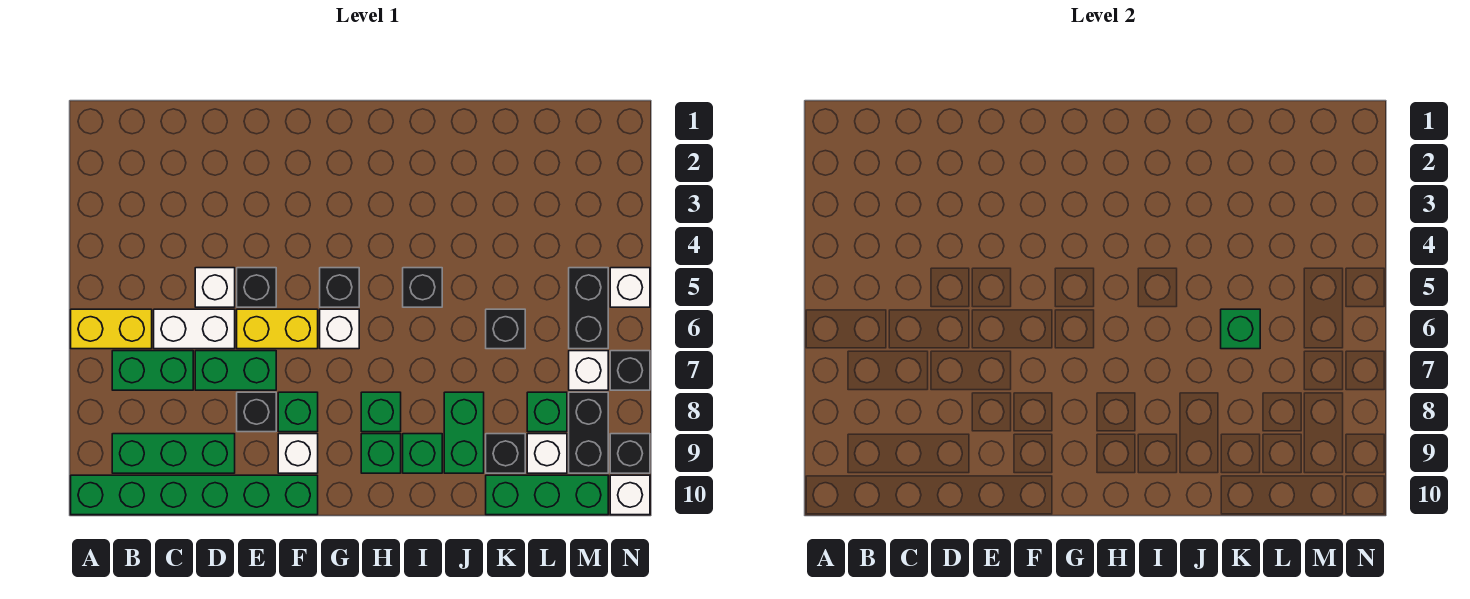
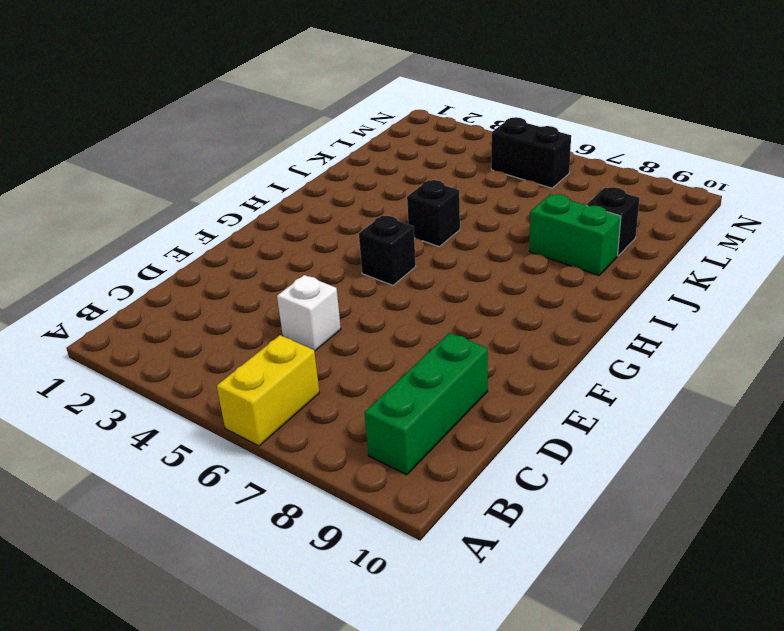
none -> green 1x6 brick [71,475,318,515]
none -> green 1x2 brick [112,351,193,390]
none -> white 1x2 brick [154,309,235,349]
none -> green 1x2 brick [195,351,276,390]

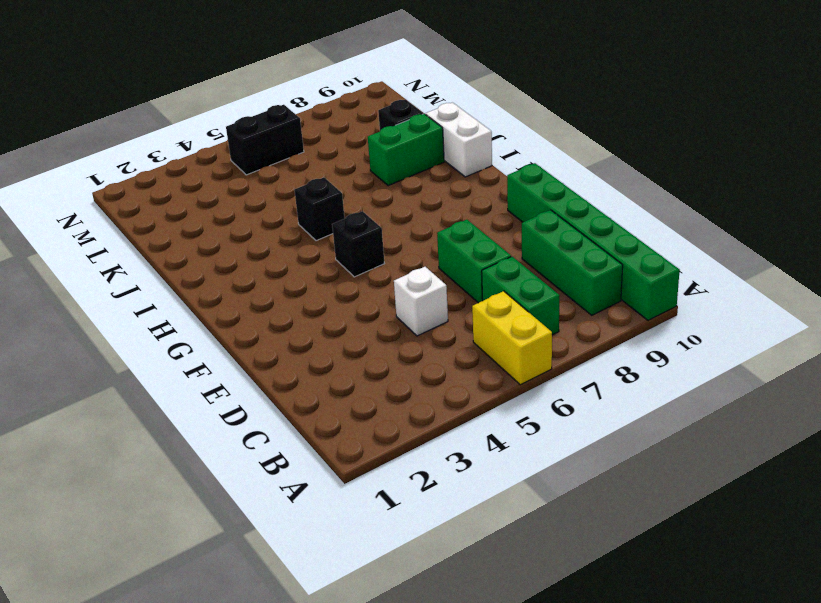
white 1x2 brick [425,103,492,177] -> white 1x2 brick moved to [154,309,235,349]
none -> black 1x1 brick [237,268,276,307]
none -> yellow 1x2 brick [237,309,318,349]
none -> black 1x1 brick [237,392,276,432]
none -> green 1x1 brick [278,392,318,432]

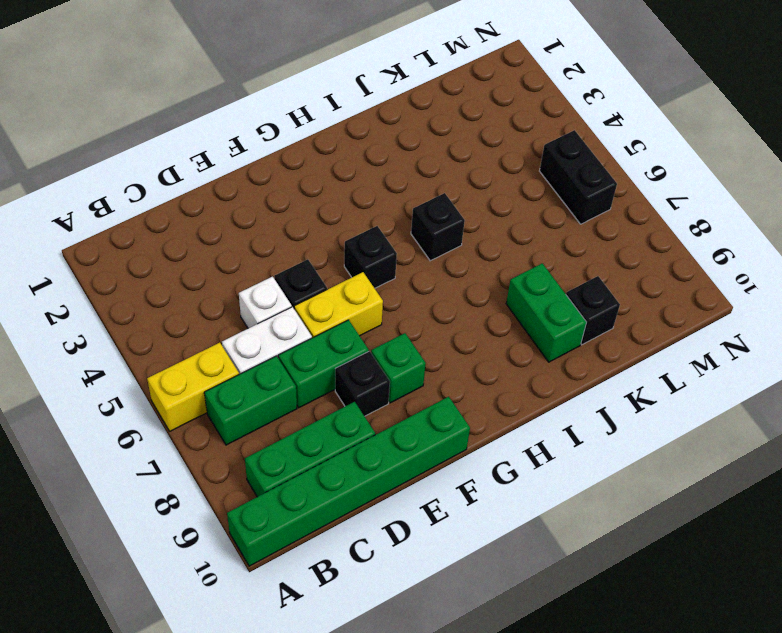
none -> white 1x1 brick [278,434,318,473]
none -> white 1x1 brick [320,309,359,349]
none -> green 1x1 brick [361,392,401,432]
none -> green 1x1 brick [361,434,401,473]

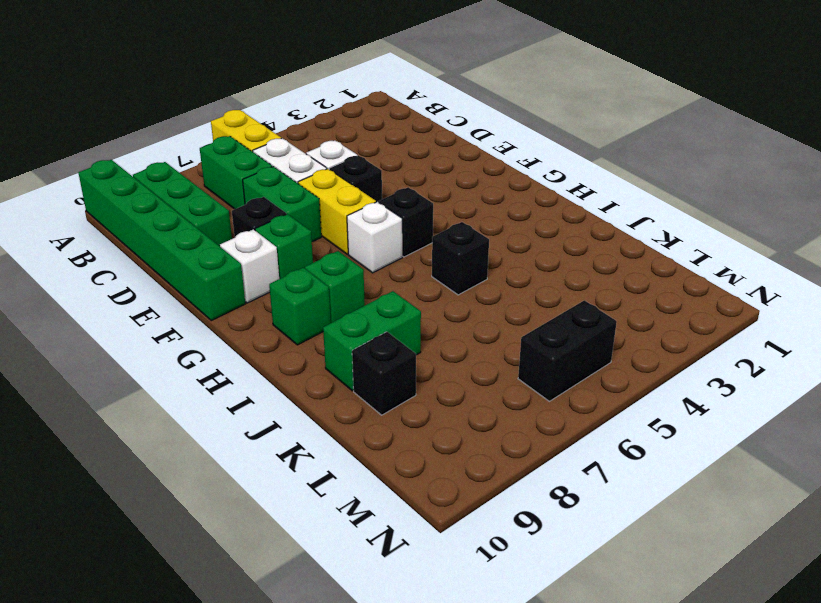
none -> green 1x1 brick [403,434,442,473]
none -> black 1x1 brick [486,309,525,349]
none -> green 1x3 brick [486,475,608,515]
none -> green 1x1 brick [527,392,567,432]

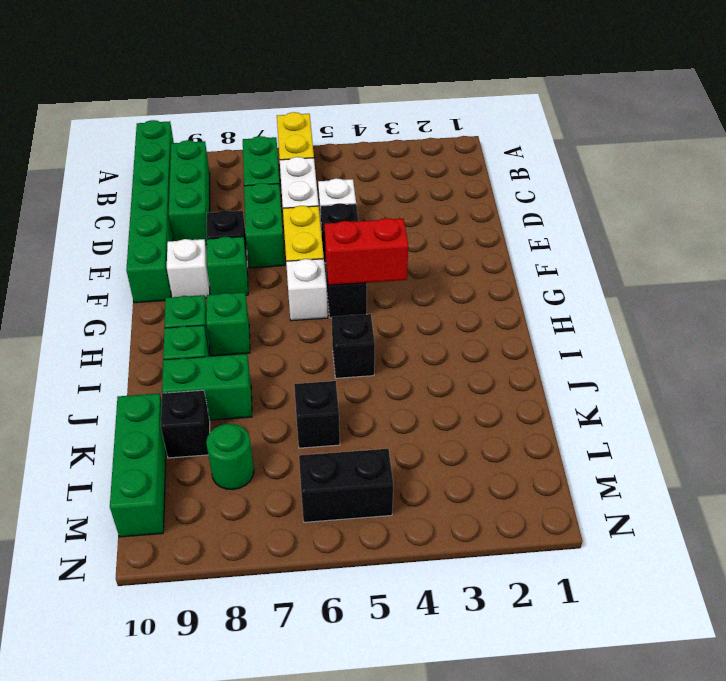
red 1x2 brick [325,218,408,285] -> none
green 1x1 round brick [206,424,254,490] -> green 1x1 brick [527,392,567,432]
none -> white 1x1 brick [527,434,567,473]
none -> white 1x1 brick [569,351,608,390]
none -> black 1x2 brick [569,392,608,473]
none -> white 1x1 brick [610,268,650,307]

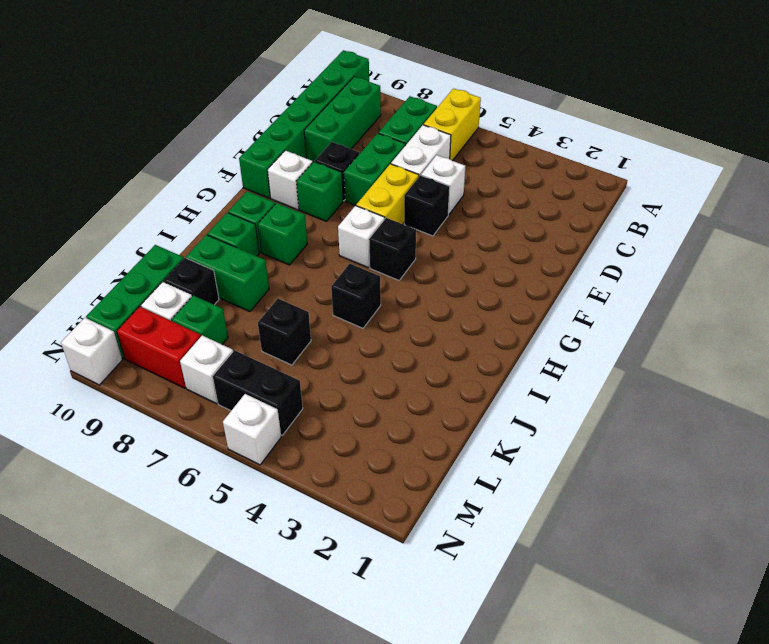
red 1x2 brick [117,307,201,388] -> black 1x2 brick [569,392,608,473]
none -> black 1x1 brick [610,351,650,390]
none -> black 1x1 brick [610,434,650,473]
none -> green 1x1 brick [1221,309,1260,349]

